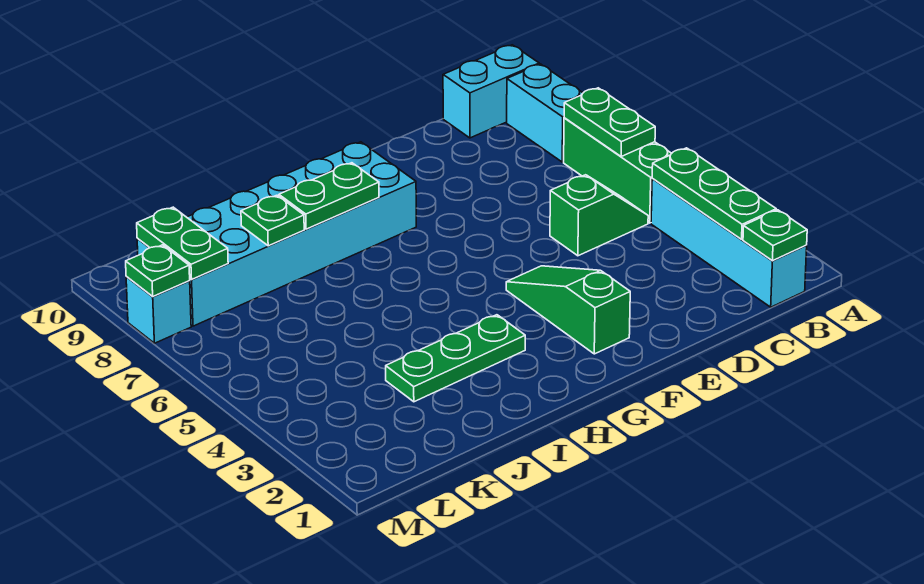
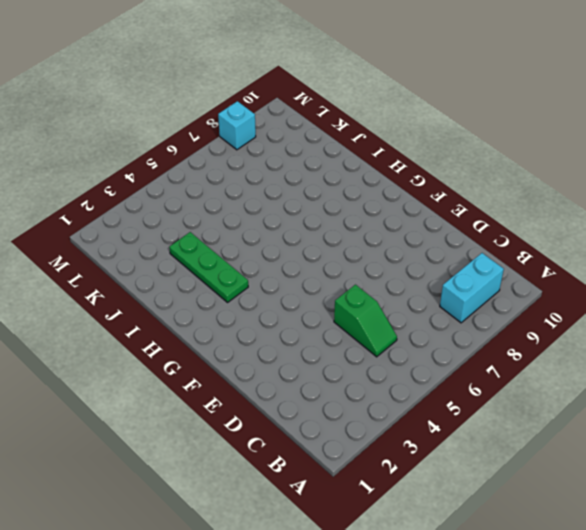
none -> cyan 1x4 brick [651,179,807,307]
none -> green 1x3 brick [564,118,672,223]
none -> cyan 1x2 brick [443,45,539,138]

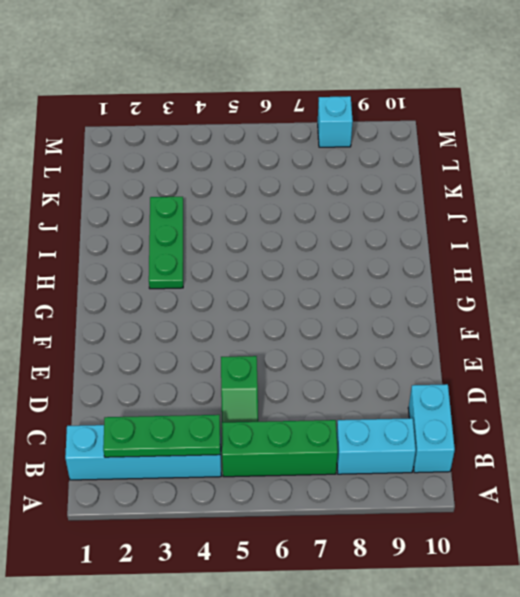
none -> green 1x3 slope [506,266,630,354]
none -> cyan 2x6 brick [137,142,416,326]
none -> green 1x1 plate [743,210,807,261]

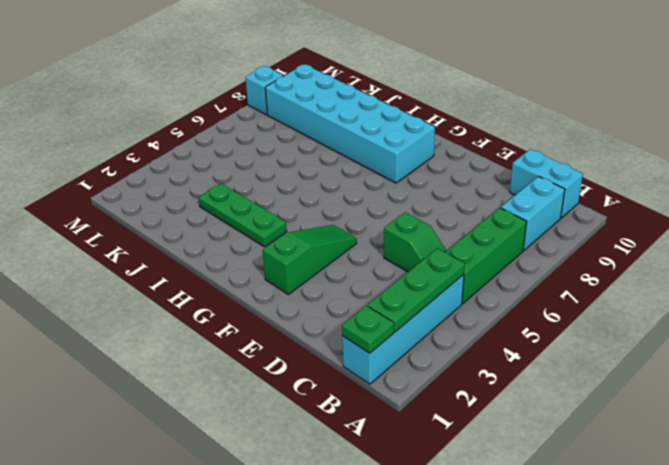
none -> green 1x2 plate [564,88,655,156]
none -> green 1x2 plate [279,163,379,229]
none -> green 1x1 plate [241,195,304,246]

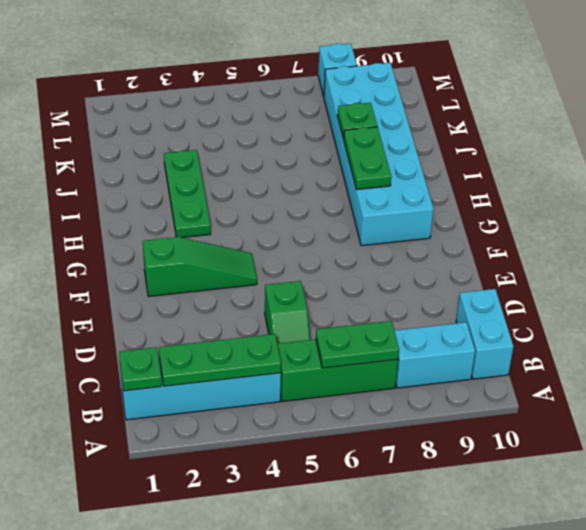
none -> green 1x2 plate [137,207,228,280]
none -> green 1x1 plate [126,245,190,297]

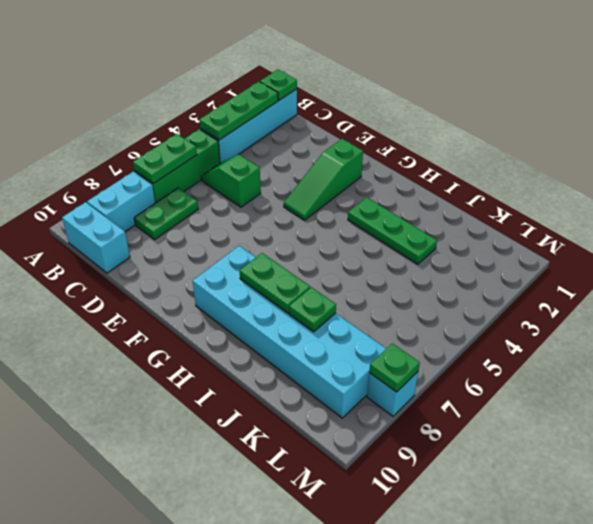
green 1x2 plate [134,188,198,240] -> green 1x2 plate moved to [137,207,228,280]

